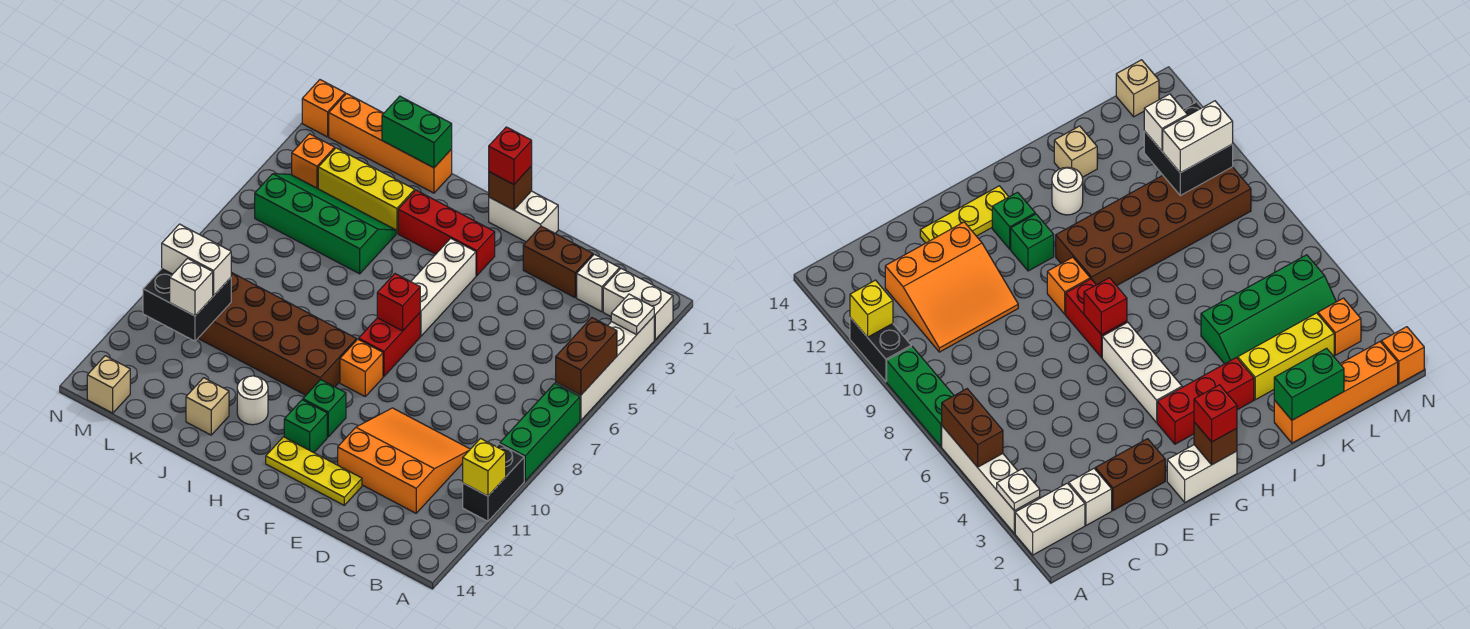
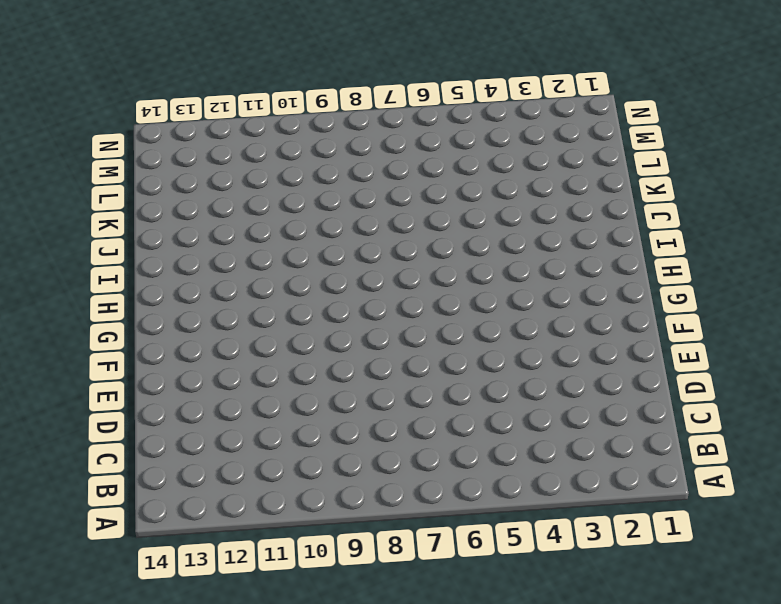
none -> white 1x2 brick [603,269,673,340]
none -> white 1x4 brick [556,316,654,421]
none -> green 1x3 brick [500,383,580,481]
none -> black 1x2 brick [463,444,524,521]

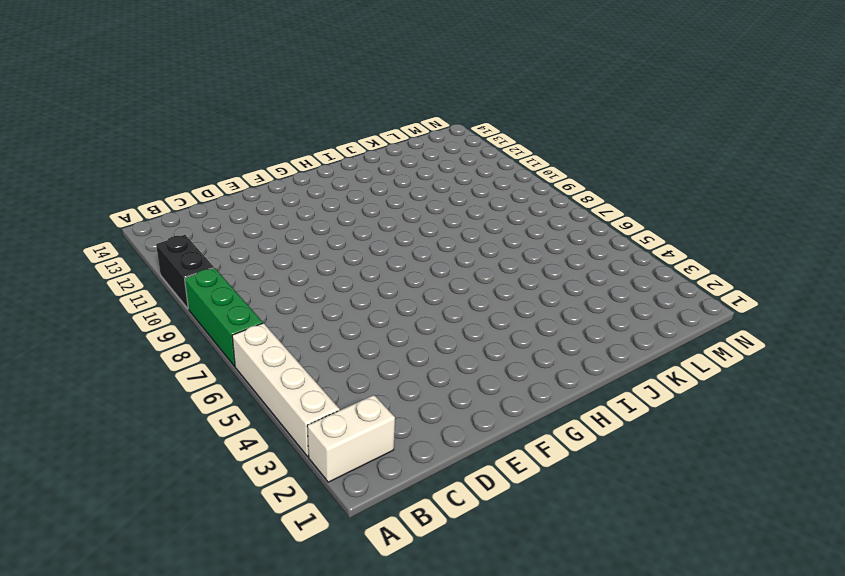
none -> white 1x1 brick [577,254,620,312]
none -> orange 3x3 slope [338,408,470,513]
none -> brown 1x2 brick [523,226,593,297]
none -> yellow 1x3 plate [266,437,362,505]

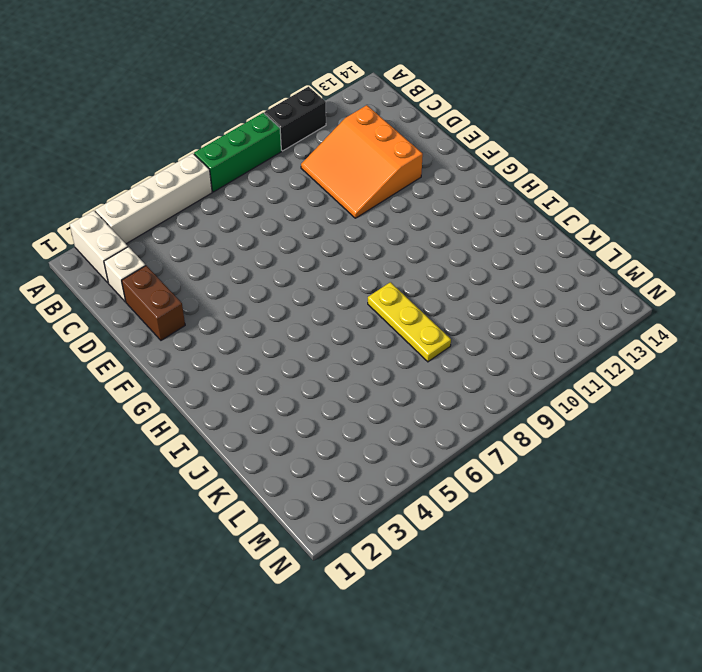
yellow 1x3 plate [368,282,451,362] -> yellow 1x3 plate moved to [266,437,362,505]
none -> white 1x2 brick [489,191,558,242]
none -> red 1x3 brick [398,190,495,276]
none -> white 1x3 brick [411,238,476,336]
none -> red 1x2 brick [359,313,420,376]

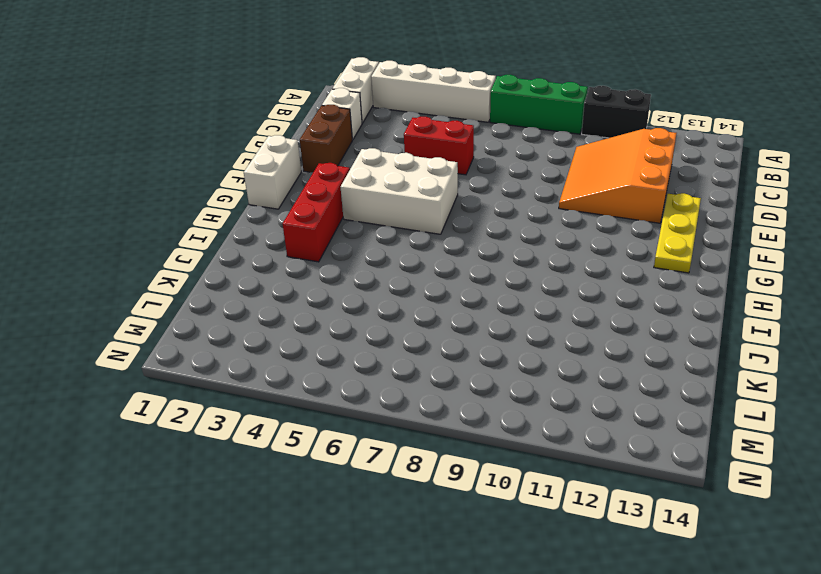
red 1x2 brick [404,117,474,175] -> red 1x2 brick moved to [359,313,420,376]
white 2x3 brick [341,148,458,234] -> white 1x3 brick [411,238,476,336]
none -> orange 1x1 brick [340,339,383,396]
none -> green 1x1 brick [303,380,346,437]
none -> green 1x1 brick [284,400,327,453]
none -> brown 2x6 brick [198,272,356,395]

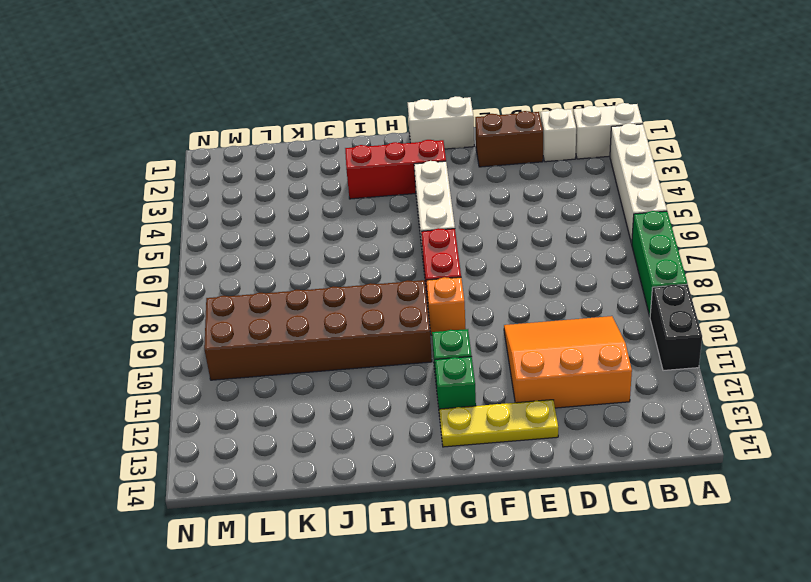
none -> white 1x1 round brick [237,376,268,425]
none -> orange 1x4 brick [329,94,452,193]
none -> yellow 1x3 brick [318,148,415,233]
none -> green 2x4 slope [255,174,396,274]

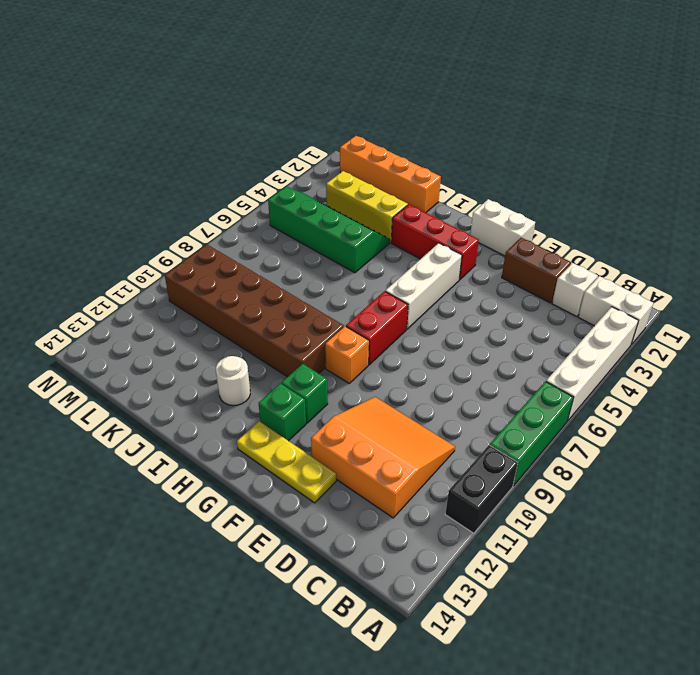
none -> tan 1x1 brick [186,378,229,435]
none -> orange 1x1 brick [292,134,335,189]
none -> tan 1x1 brick [87,356,130,413]
none -> orange 1x1 brick [302,80,345,137]

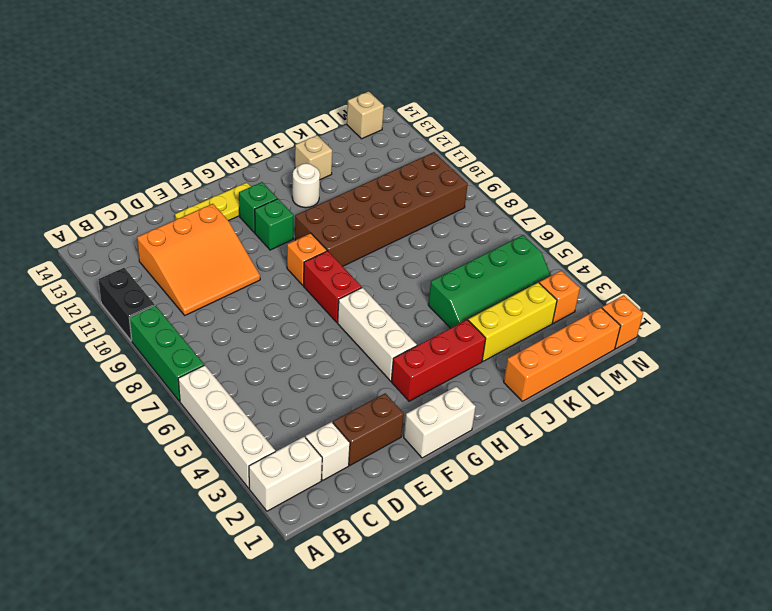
none -> white 1x1 plate [611,294,654,335]
none -> brown 1x2 brick [556,318,617,395]
none -> yellow 1x1 brick [463,439,506,496]
none -> brown 1x1 brick [489,166,532,210]

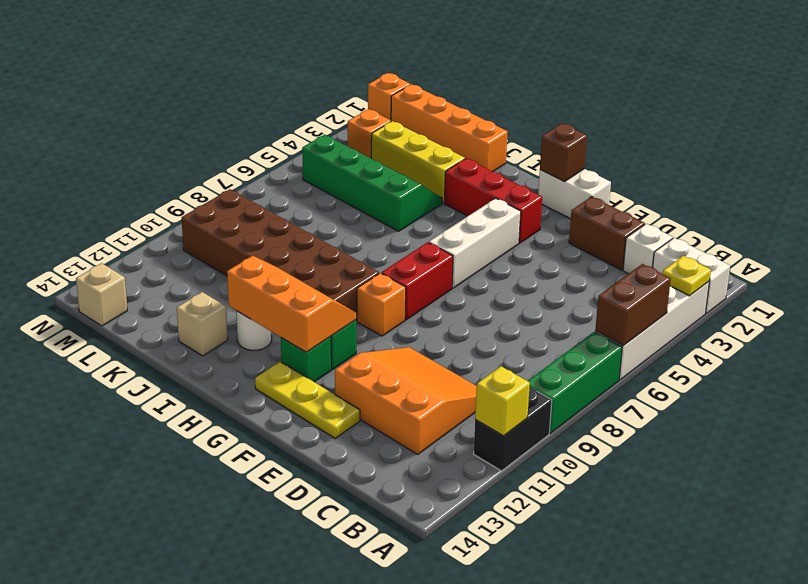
yellow 1x1 plate [663,256,711,296] -> white 1x1 plate [611,294,654,335]
orange 2x3 slope [227,256,356,352] -> none
none -> red 1x1 brick [377,274,420,331]
none -> green 1x2 brick [382,96,452,168]
none -> black 2x2 brick [143,269,231,341]
none -> red 1x1 brick [489,127,532,185]

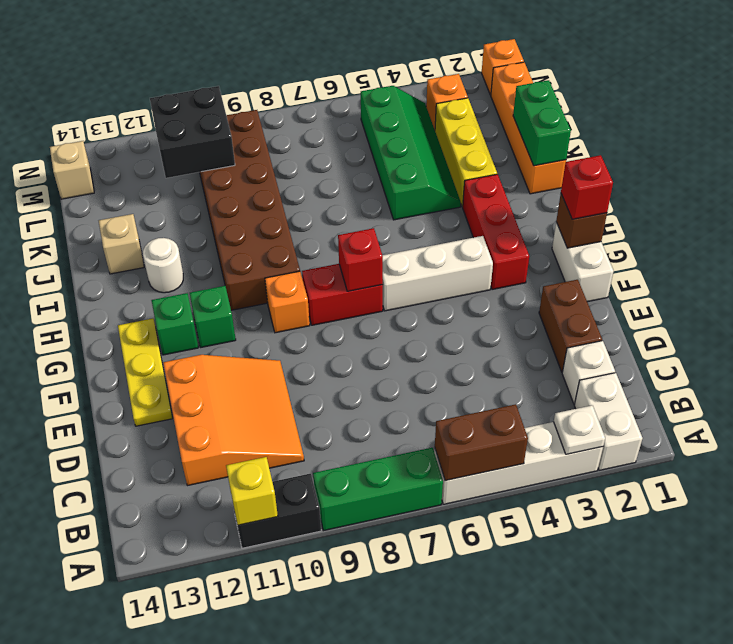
none -> white 1x2 brick [162,224,231,296]
none -> white 1x1 brick [170,258,213,316]

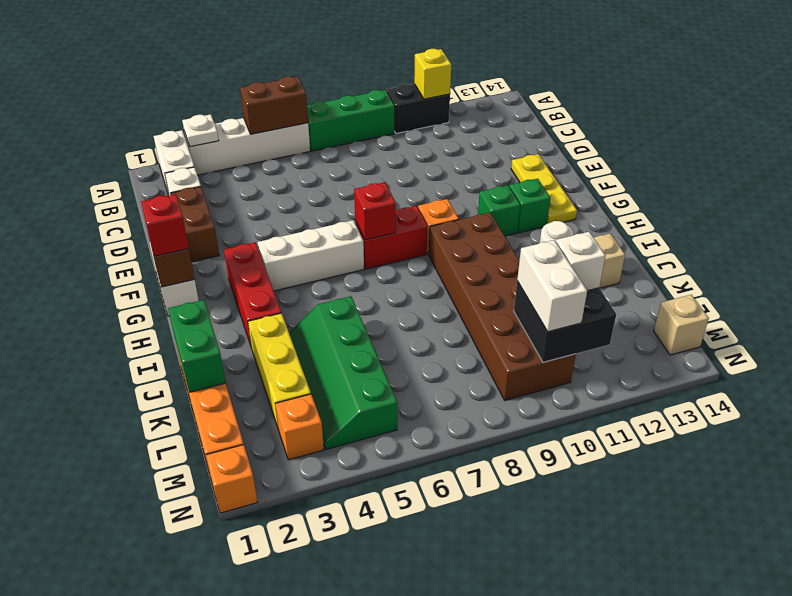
none -> orange 3x3 slope [338,408,470,513]

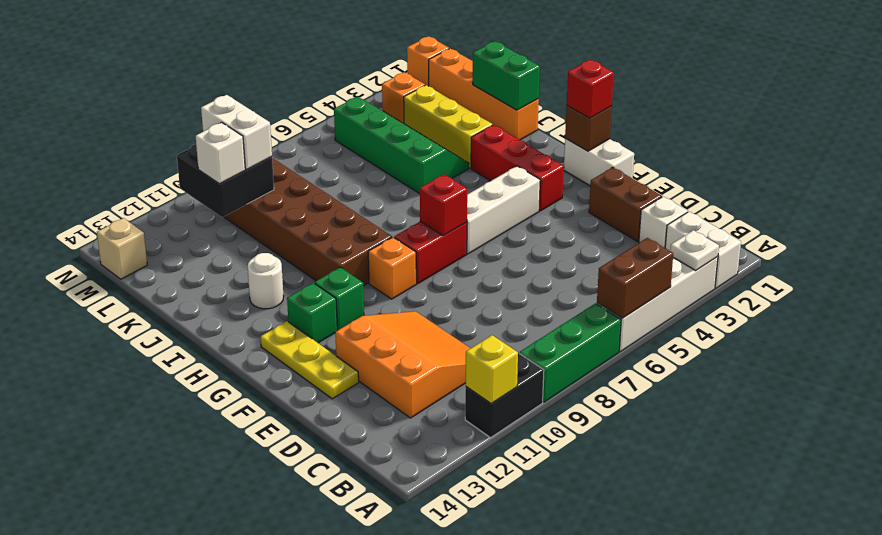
none -> tan 1x1 brick [186,378,229,435]

